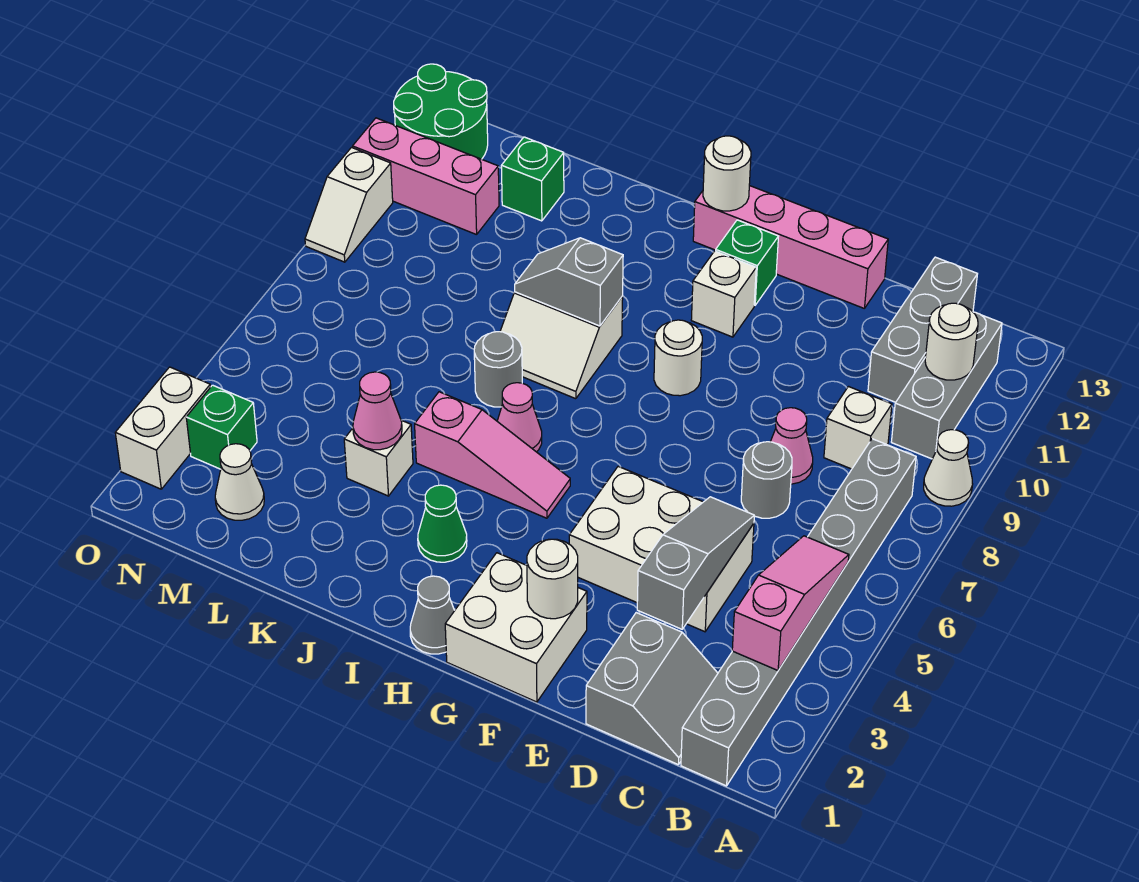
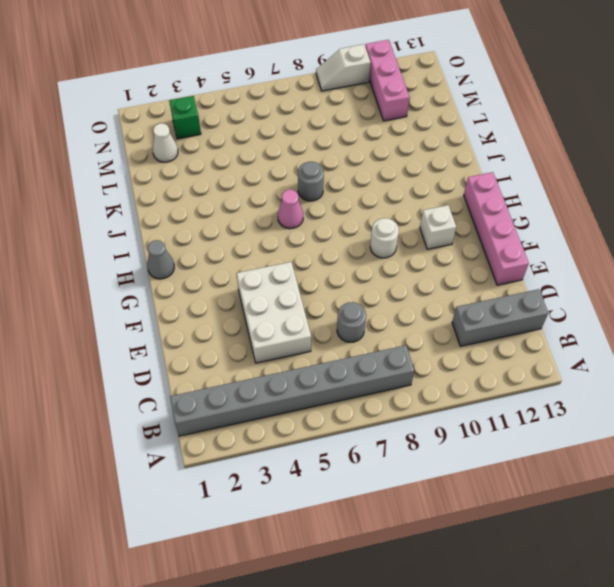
none -> white 1x1 cone [924,430,973,506]
none -> grey 1x3 brick [891,312,1002,459]
none -> grey 2x2 slope [586,613,718,765]
none -> white 1x1 brick [824,387,892,469]

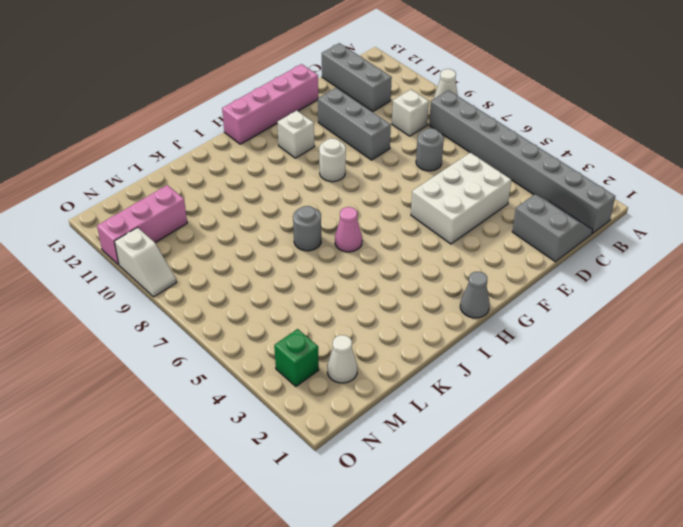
grey 1x3 brick [318,88,391,160] -> grey 1x3 brick moved to [891,312,1002,459]
none -> pink 1x1 cone [771,408,813,484]
none -> white 2x2 brick [445,553,587,702]
none -> green 1x1 brick [716,220,778,305]
none -> pink 1x3 slope [415,392,570,518]

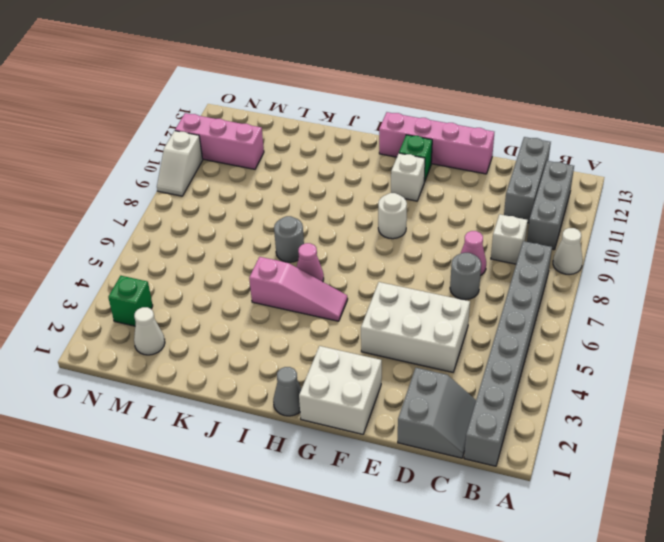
none -> green 1x1 cone [418,485,467,562]
none -> white 2x2 slope [500,292,623,399]
none -> white 1x1 brick [344,420,413,496]
none -> green 1x1 brick [501,137,564,221]

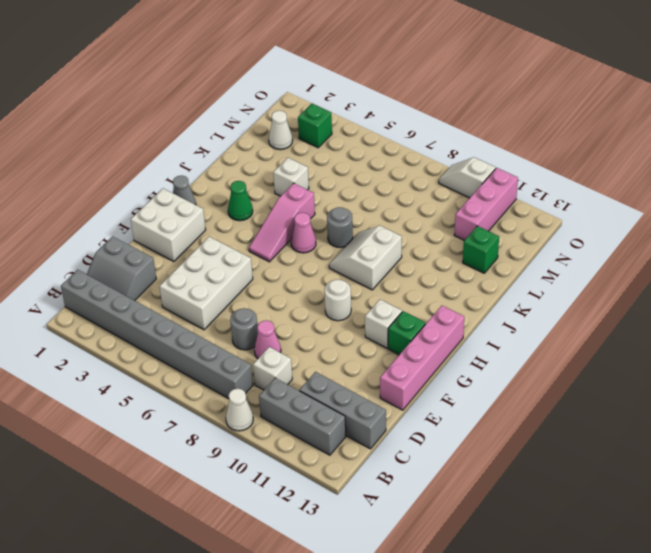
none -> green 2x2 round brick [394,64,488,159]
none -> white 1x2 brick [115,367,211,489]
none -> pink 1x3 slope [732,536,849,670]
none -> white 1x1 round brick [925,303,978,380]

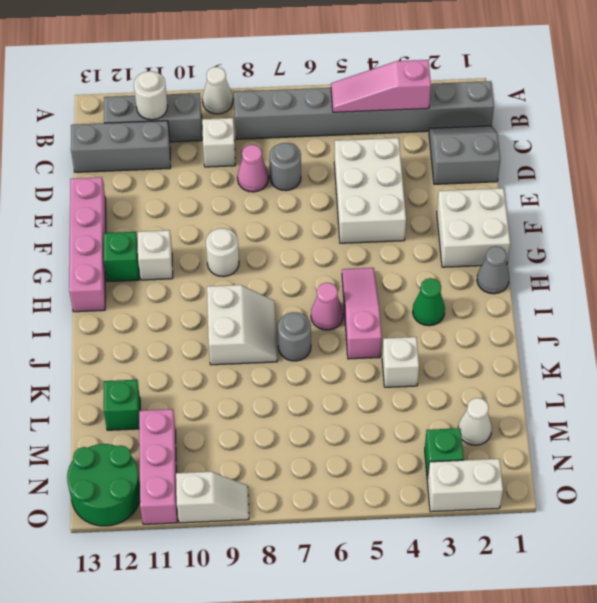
none -> grey 1x3 slope [637,497,754,629]
none -> white 1x1 round brick [527,539,578,619]
none -> white 1x1 round brick [703,136,751,211]
none -> grey 1x2 slope [515,238,623,326]

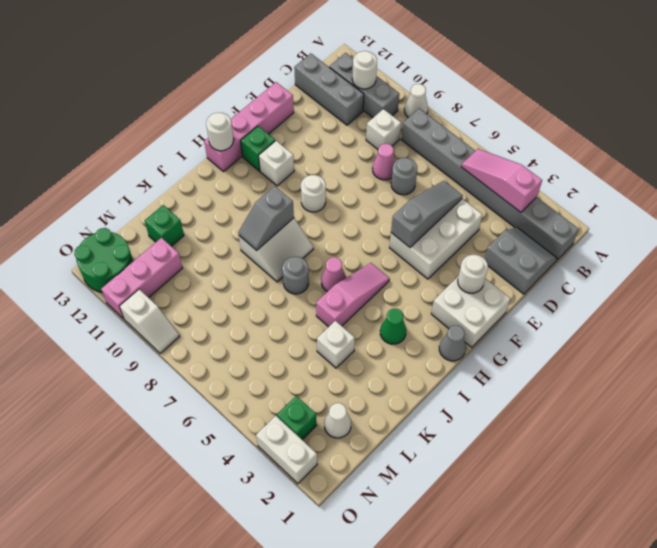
grey 1x3 slope [391,181,463,247] -> grey 1x3 slope turned to [637,497,754,629]
none -> pink 1x1 cone [353,372,402,450]

